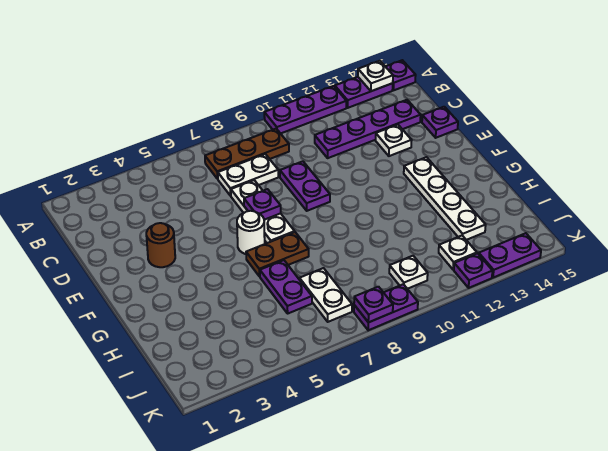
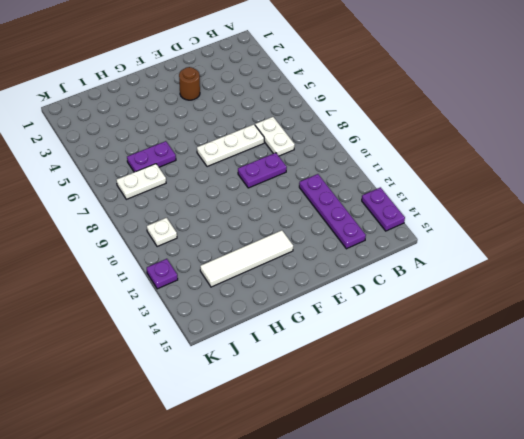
white 1x4 tile [200,230,293,287] -> white 1x4 plate [404,157,486,240]
none -> purple 1x3 plate [264,86,347,134]
none -> purple 1x1 plate [385,60,416,90]
none -> brown 1x3 plate [205,129,289,179]

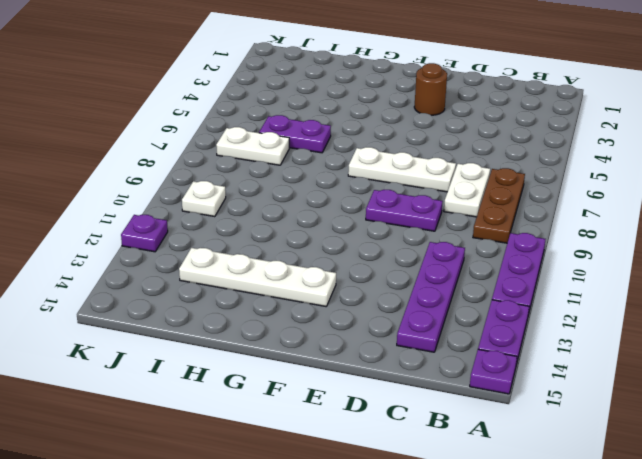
none -> white 1x1 plate [376,125,412,156]
none -> purple 1x1 plate [422,107,458,138]
none -> white 1x1 round brick [237,211,265,254]

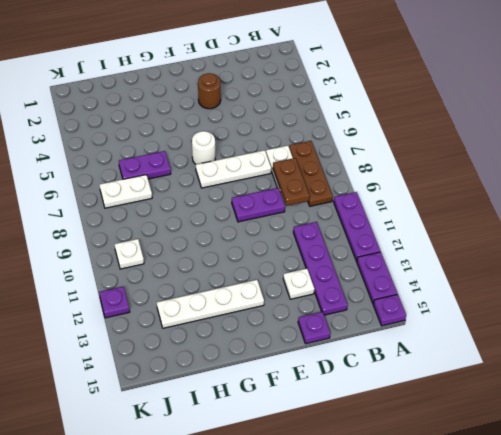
brown 1x2 plate [273,158,310,206] -> brown 1x2 plate moved to [246,232,309,276]
none -> white 1x1 plate [439,236,477,270]
none -> purple 1x2 plate [354,284,418,330]
none -> purple 1x2 plate [479,233,541,278]

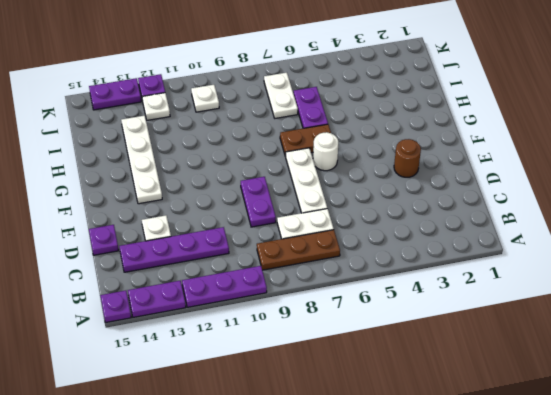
none -> purple 1x2 plate [354,284,418,330]
none -> white 1x1 plate [358,61,393,91]
none -> purple 1x1 plate [244,189,281,220]

